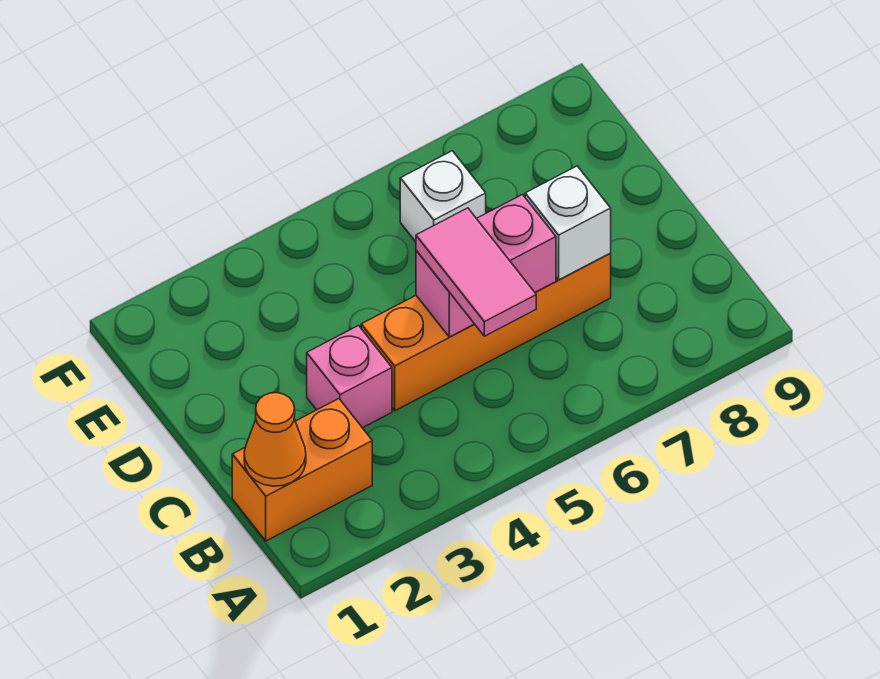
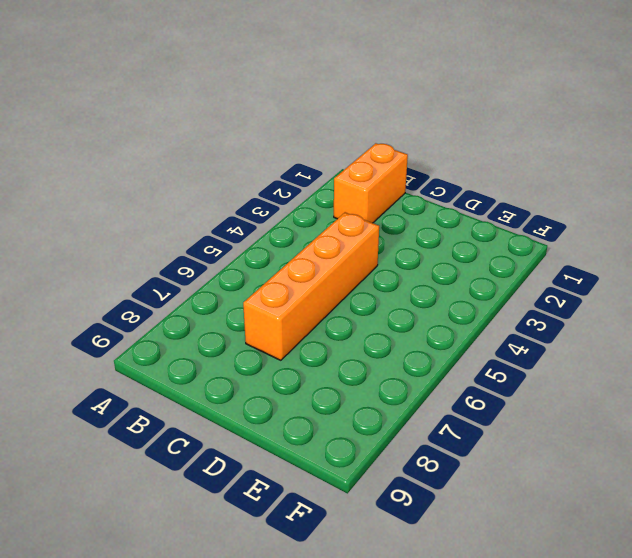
none -> pink 1x1 brick [307,326,392,428]
none -> white 1x1 brick [400,151,486,242]

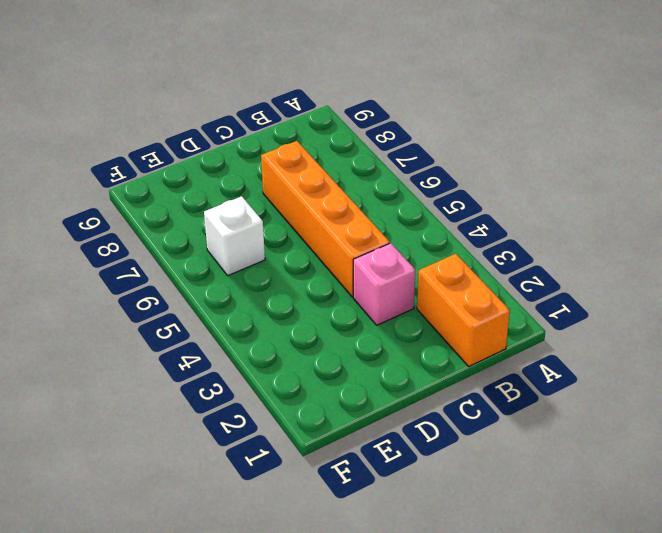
none -> orange 1x1 cone [244,393,306,486]
none -> pink 1x2 brick [416,195,556,337]

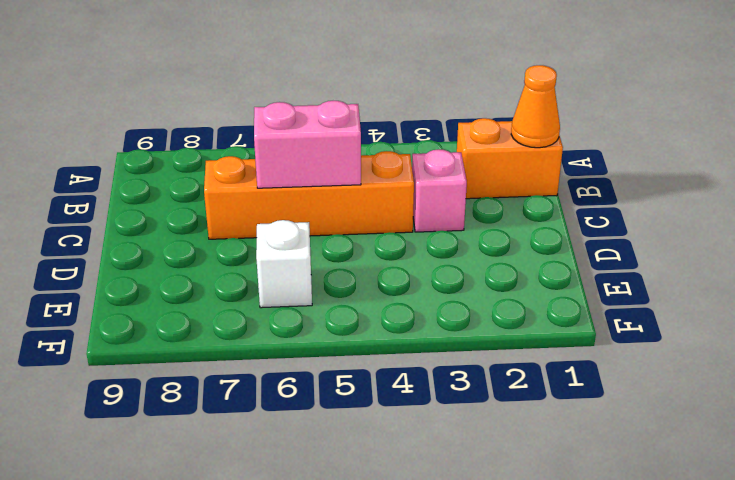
none -> white 1x1 brick [525,166,611,280]
none -> pink 1x2 tile [416,208,536,336]

